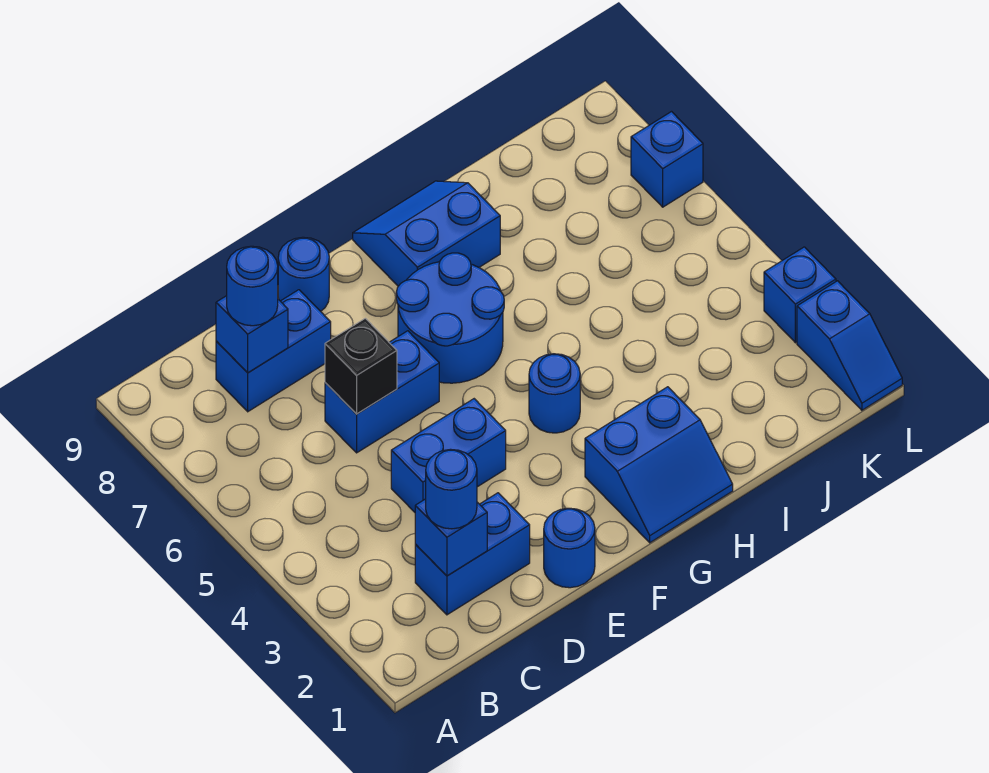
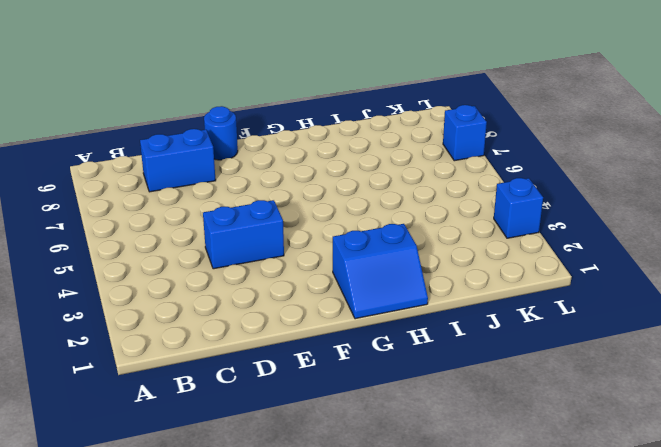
none -> blue 1x2 brick [415,493,530,615]
none -> blue 1x2 brick [325,331,439,453]
none -> blue 1x1 round brick [544,508,595,588]

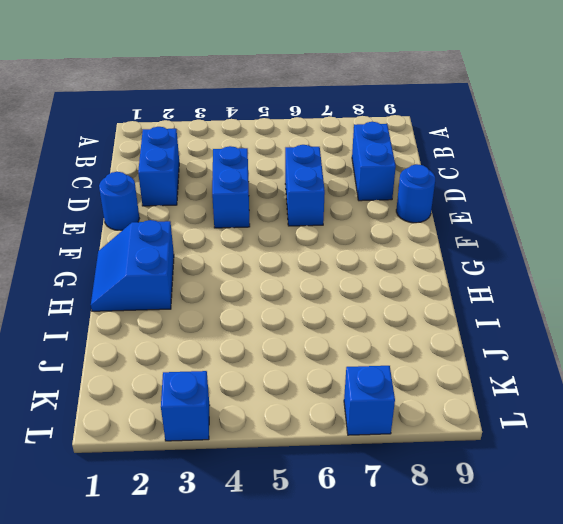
none -> blue 2x2 round brick [396,253,504,383]
none -> blue 1x1 round brick [529,354,580,433]
none -> blue 2x2 slope [353,181,500,286]

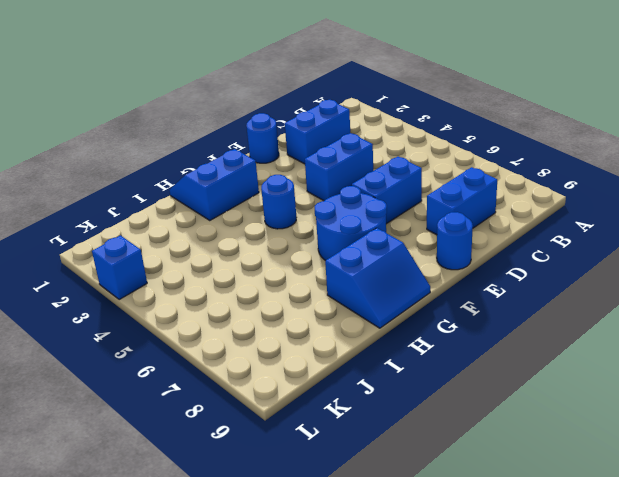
none -> blue 1x2 slope [797,281,902,410]
none -> blue 1x1 brick [631,112,703,207]
none -> blue 1x1 brick [415,499,487,576]

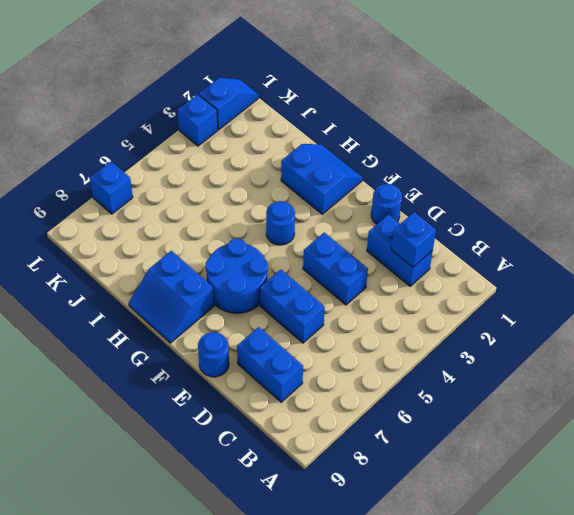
none -> blue 1x1 brick [216,296,288,373]
none -> black 1x1 brick [325,318,397,414]
none -> blue 1x1 round brick [426,449,477,529]

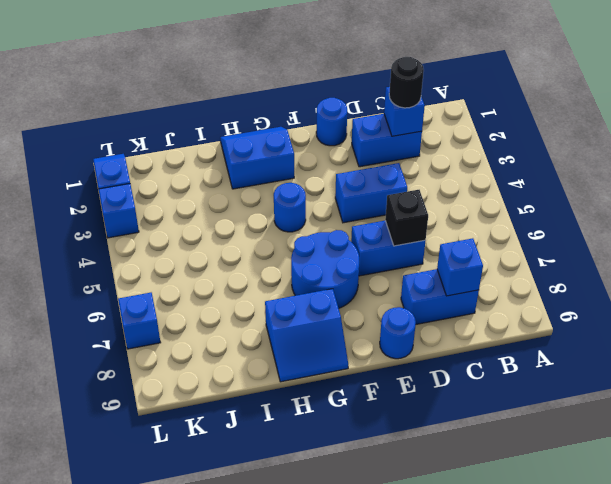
black 1x1 round brick [389,57,424,108] -> blue 1x1 round brick [426,449,477,529]
none -> blue 1x1 round brick [227,246,278,326]

